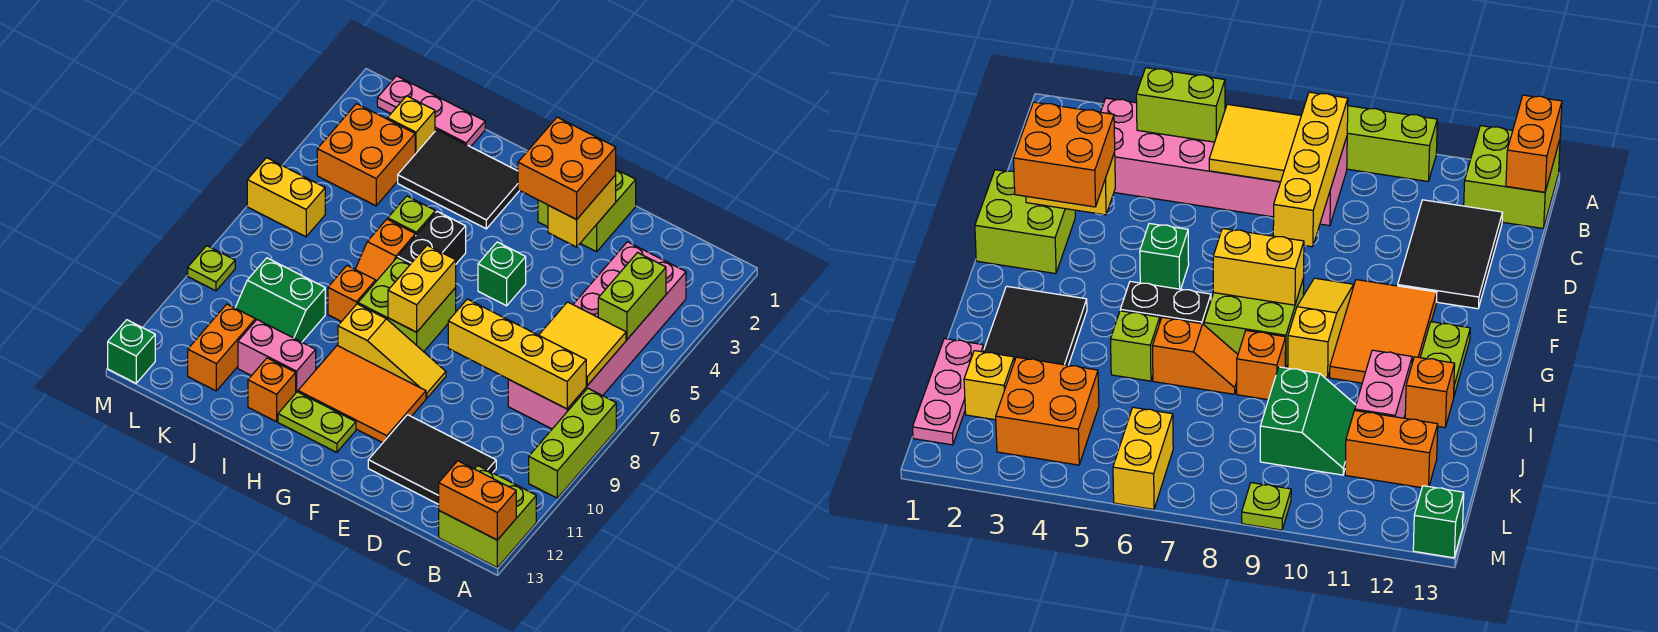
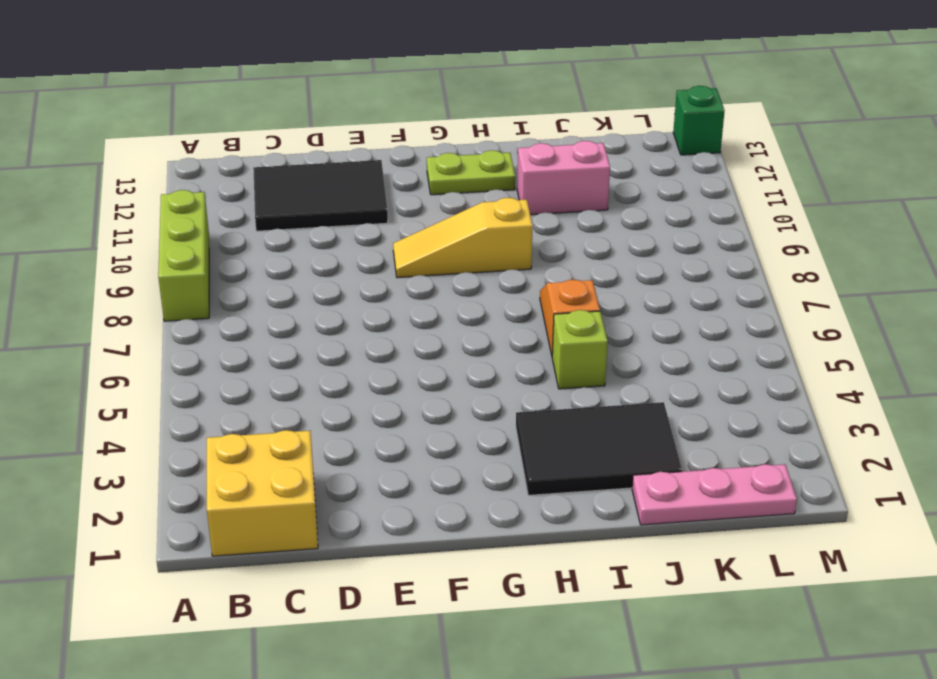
yellow 2x2 brick [207,430,318,556] -> none
none -> lime 2x2 brick [439,466,536,567]
none -> pink 2x6 brick [508,242,686,429]
none -> lime 2x2 brick [538,170,636,252]
none -> green 1x1 brick [478,242,526,306]

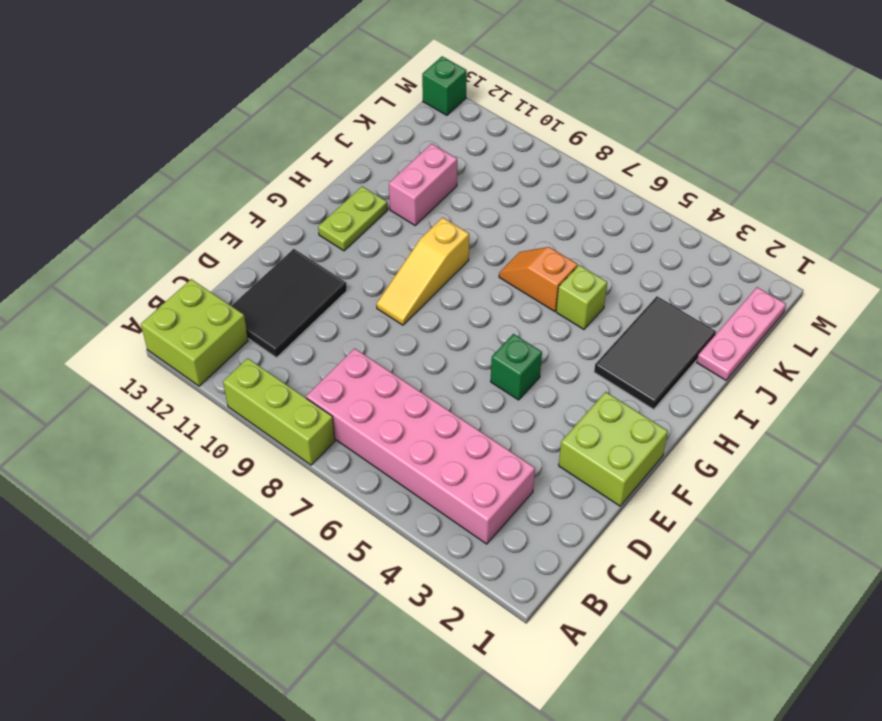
none -> orange 2x3 tile [298,346,426,443]
none -> lime 2x2 brick [358,258,456,352]
none -> black 1x2 brick [398,212,466,264]
none -> orange 1x1 brick [328,266,376,322]

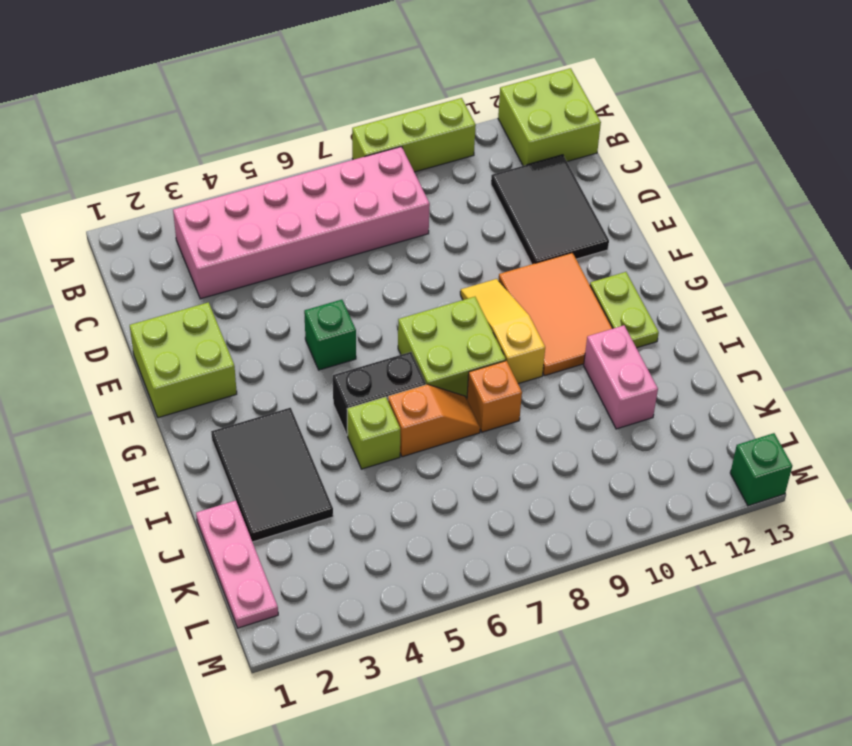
none -> orange 1x1 brick [248,358,296,422]
none -> green 2x2 slope [235,258,325,342]
none -> yellow 1x1 brick [387,96,435,154]
none -> orange 2x2 brick [317,104,415,206]

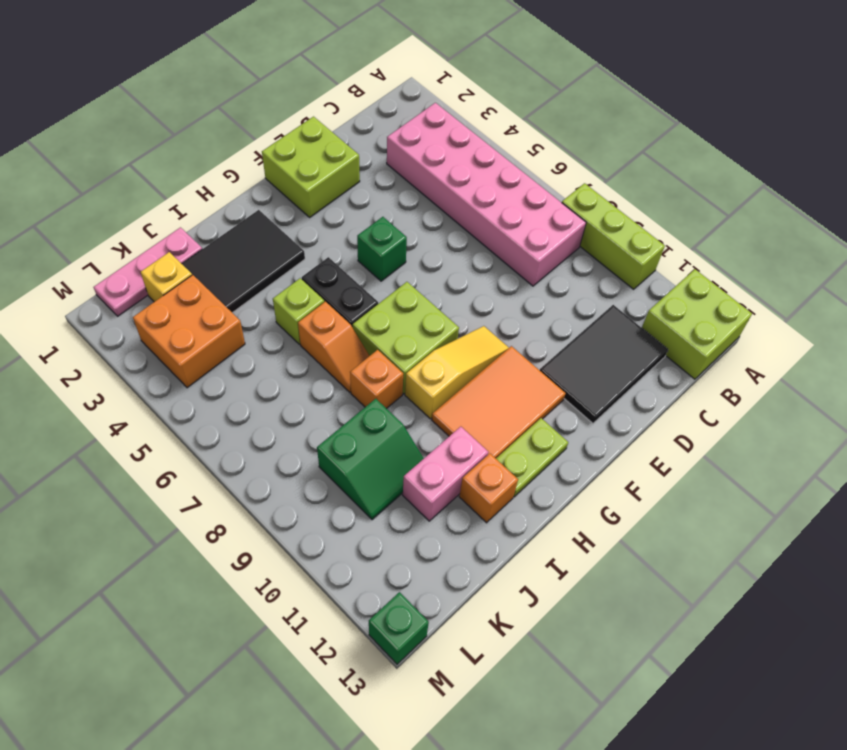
none -> orange 1x2 brick [188,304,255,391]
none -> yellow 1x2 brick [247,158,325,237]
none -> lime 1x1 plate [188,246,235,291]
none -> orange 1x2 brick [439,461,516,540]

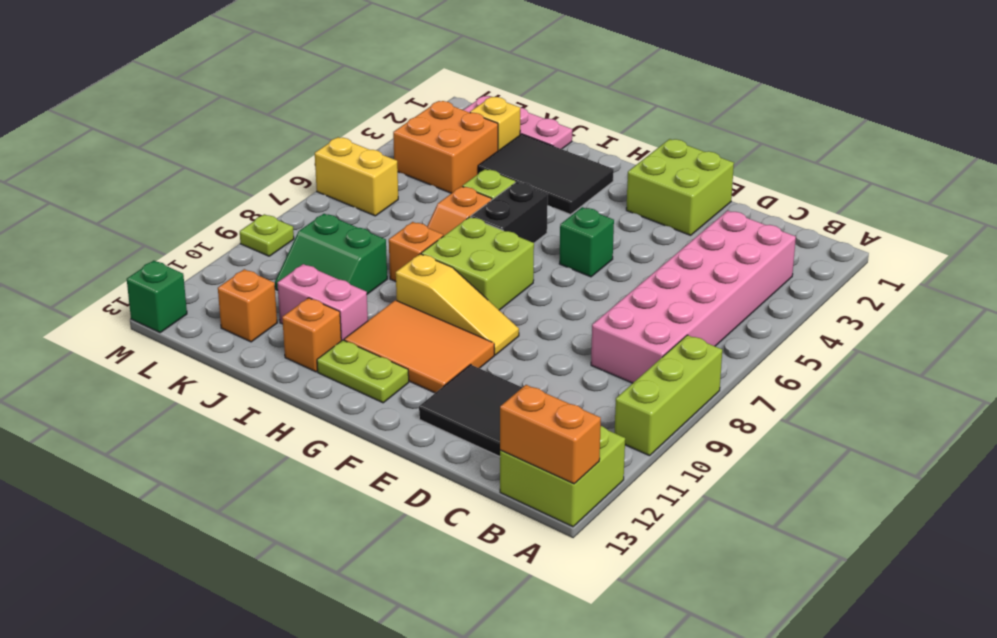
orange 1x1 brick [218,269,277,342] -> orange 1x2 brick [188,304,255,391]
none -> lime 1x2 brick [598,253,666,339]
none -> yellow 2x2 tile [539,302,626,386]
none -> yellow 1x4 brick [448,299,586,409]
none -> yellow 1x2 brick [548,175,616,247]

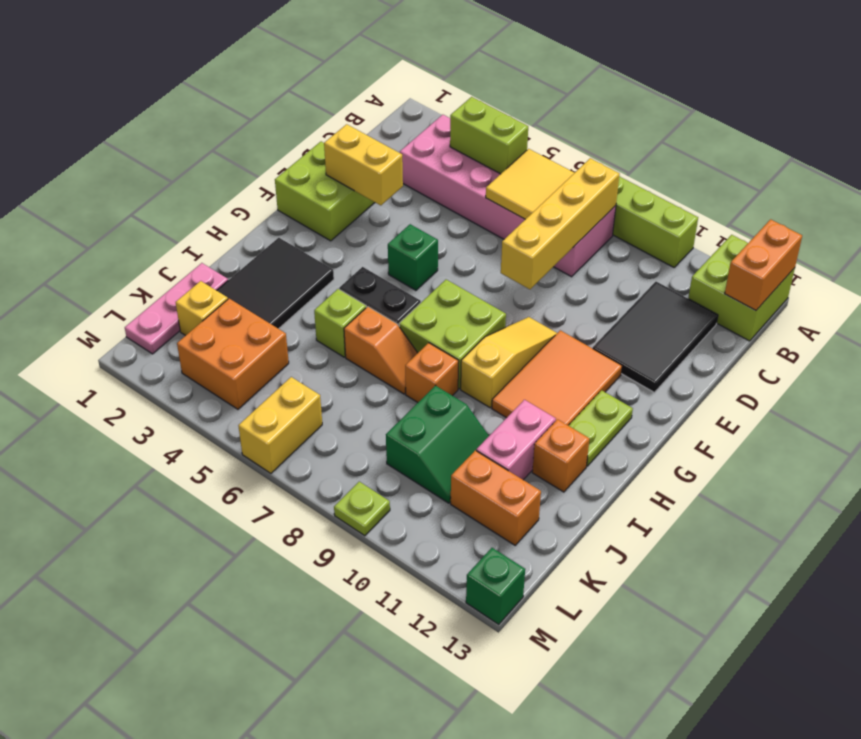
none -> yellow 1x2 brick [388,245,456,332]
none -> orange 2x2 brick [518,117,616,219]

